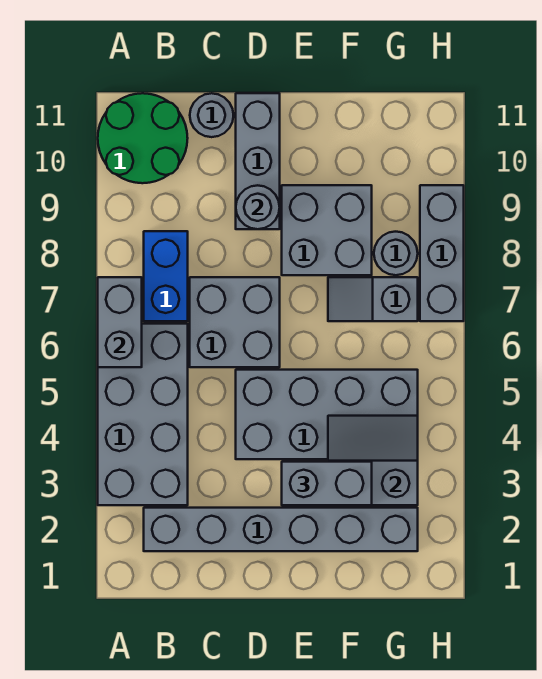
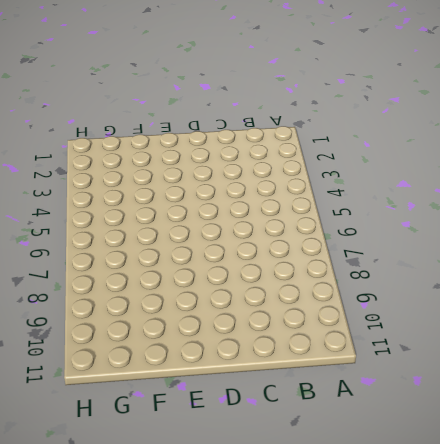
none -> grey 2x4 brick [98,324,188,505]
none -> green 2x2 round brick [98,93,188,183]
none -> grey 1x6 brick [144,508,418,551]

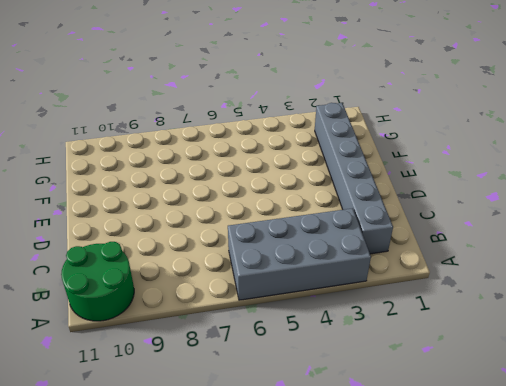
none -> blue 1x2 brick [144,231,188,321]
none -> grey 2x2 brick [190,277,280,367]
none -> grey 1x1 round brick [190,93,234,137]

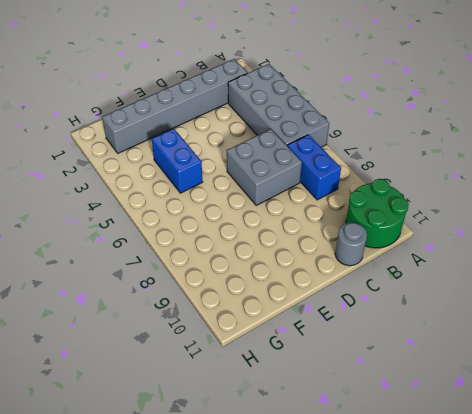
blue 1x2 brick [152,129,203,193] -> grey 2x4 brick [236,370,418,459]
none -> grey 1x3 brick [236,93,280,229]
none -> grey 2x2 brick [282,185,372,275]
none -> grey 1x2 slope [328,277,418,321]

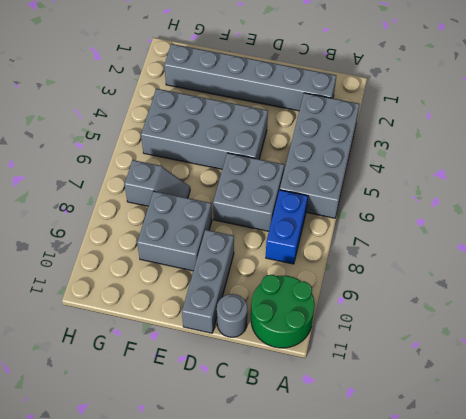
none -> grey 1x1 round brick [374,232,418,275]
none -> grey 1x3 brick [420,185,464,321]
none -> grey 1x2 brick [98,277,142,367]

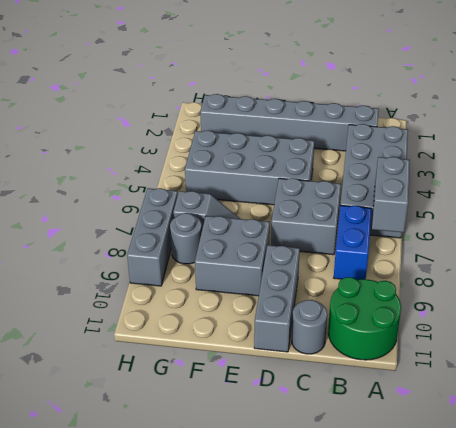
none -> grey 1x1 round brick [236,185,280,229]
none -> grey 2x2 slope [328,416,418,505]
none -> grey 1x2 brick [282,462,372,505]

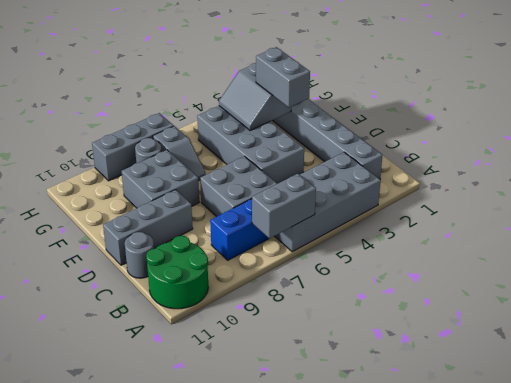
none -> grey 1x1 round brick [236,185,280,229]

